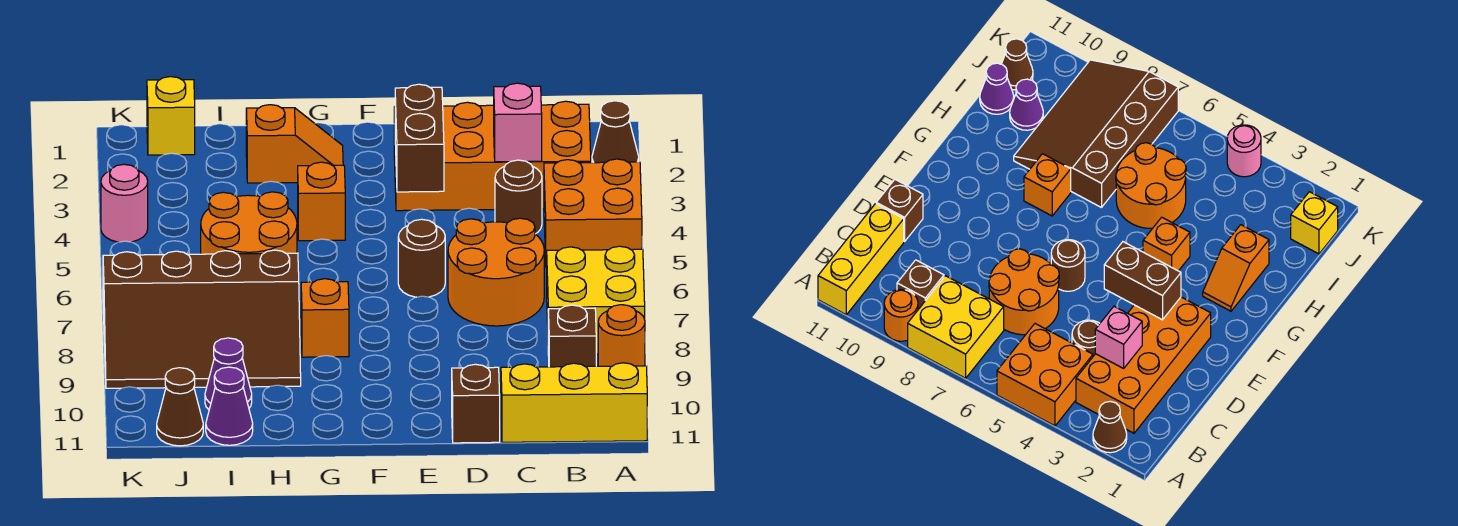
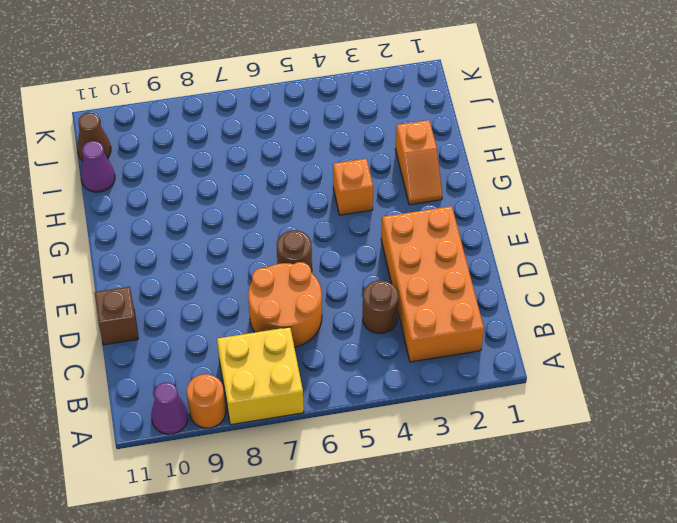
purple 1x1 cone [151,382,188,434] -> purple 1x1 cone moved to [205,338,252,410]
none -> brown 1x1 cone [592,101,639,163]
none -> orange 2x2 brick [544,159,642,267]
none -> yellow 1x3 brick [501,363,647,442]

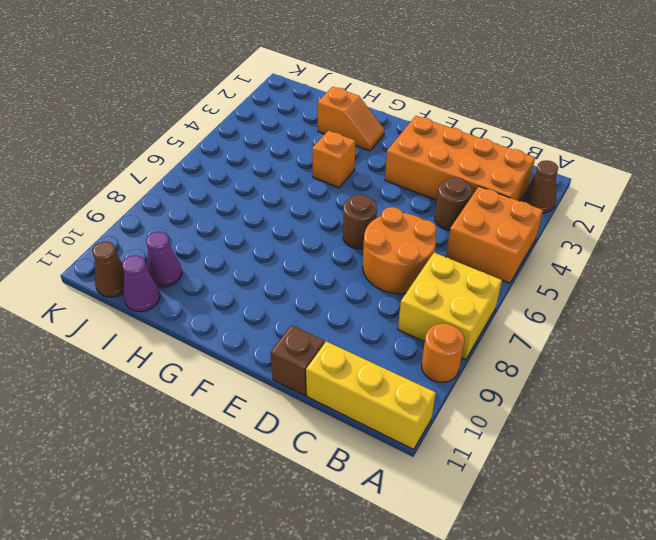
none -> brown 1x1 brick [548,305,596,367]
none -> orange 1x1 brick [301,279,349,357]
none -> orange 2x2 round brick [201,192,297,254]

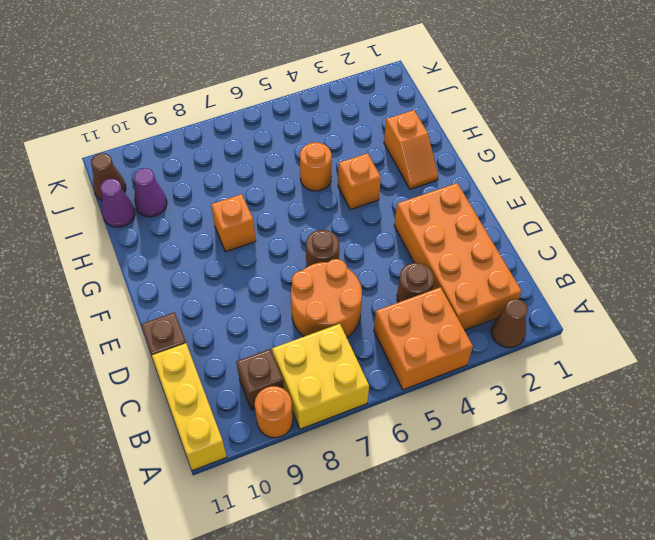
orange 1x1 round brick [300,142,332,191] -> orange 2x2 round brick [201,192,297,254]
none -> brown 3x4 slope [103,250,301,388]
none -> yellow 1x1 brick [147,77,195,155]
none -> pink 1x1 round brick [101,164,148,242]

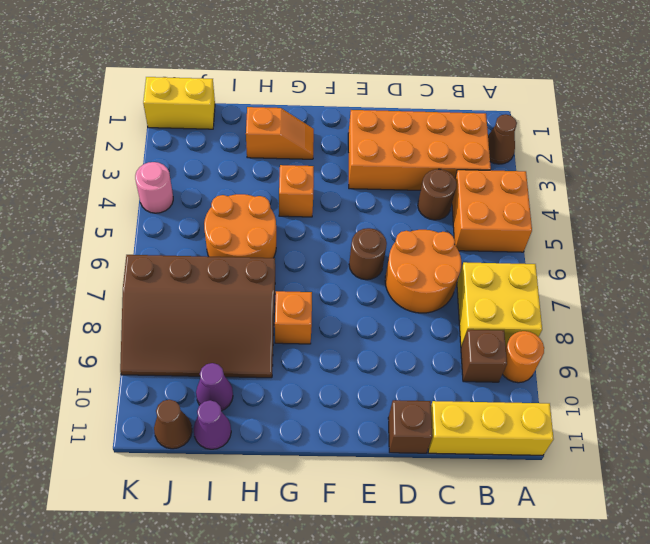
yellow 1x2 brick [143,77,215,129] -> yellow 1x1 brick [147,77,195,155]
none -> pink 1x1 brick [494,83,542,162]
none -> brown 1x2 brick [395,84,444,192]

